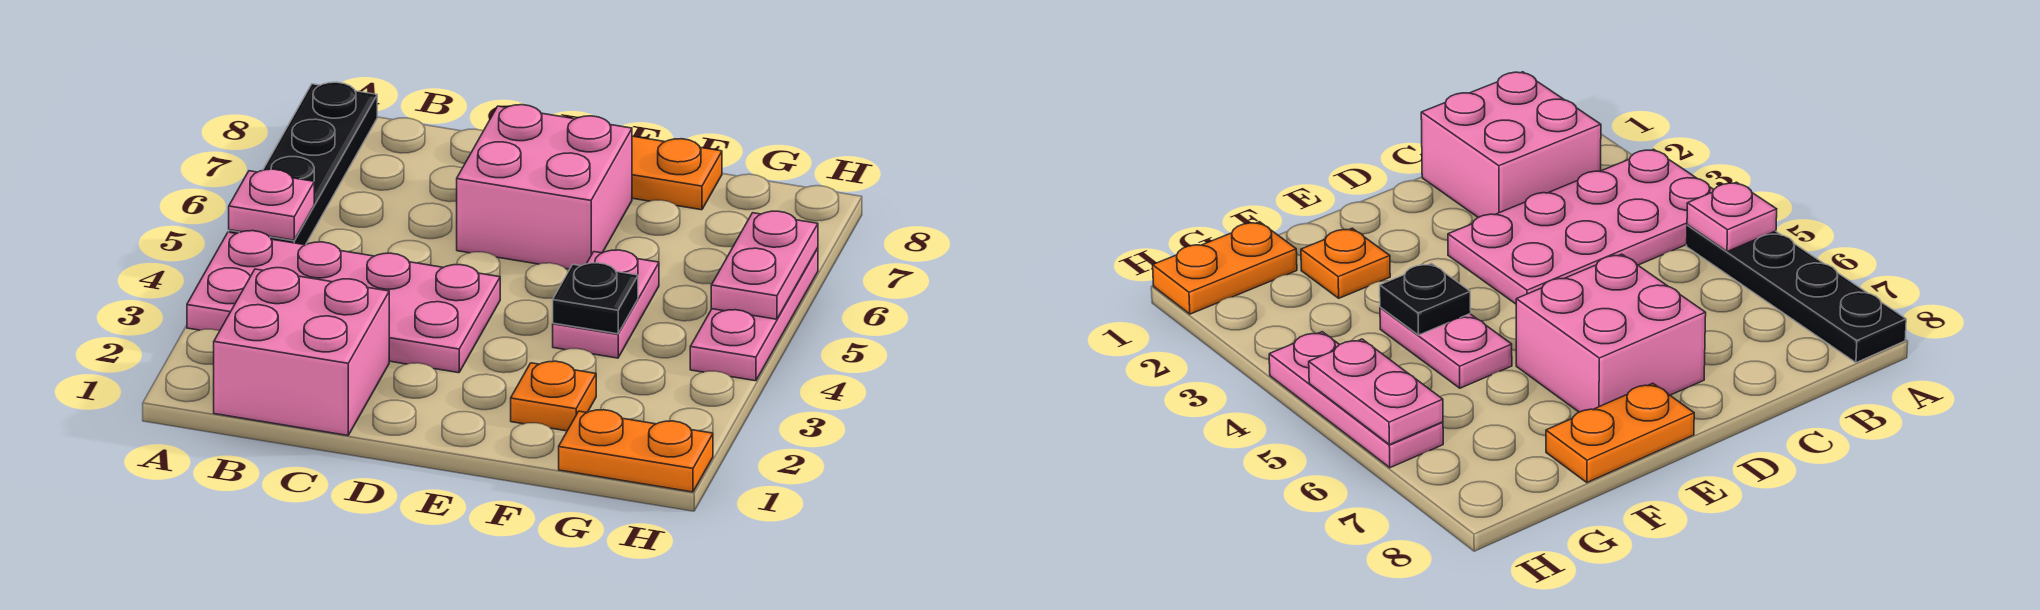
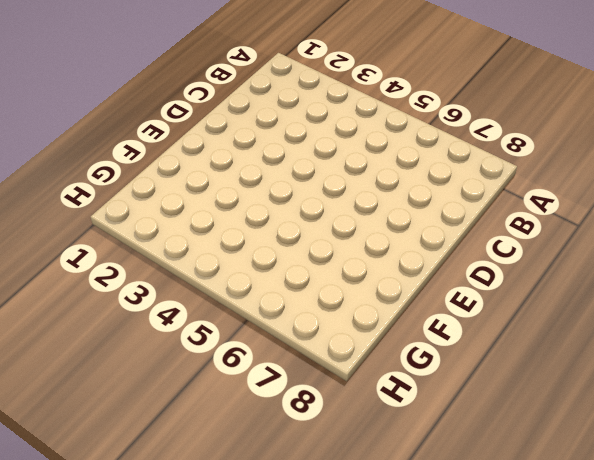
none -> pink 2x4 plate [187,231,500,373]
none -> black 1x4 plate [229,82,377,245]
none -> pink 2x2 brick [214,268,389,436]

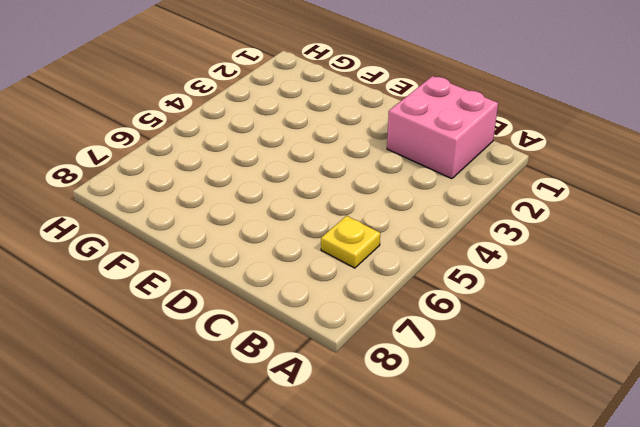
yellow 1x1 plate [321,216,380,268] -> none
none -> pink 2x4 plate [187,231,500,373]
none -> black 1x4 plate [229,82,377,245]
none -> pink 2x2 brick [457,105,632,269]

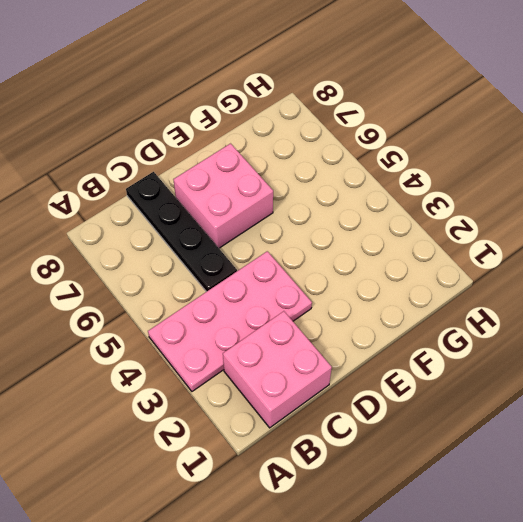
black 1x4 plate [126,172,237,292] -> black 1x4 plate moved to [229,82,377,245]
none -> orange 1x2 plate [632,136,722,210]
none -> orange 1x1 plate [511,361,596,431]
none -> pink 1x2 plate [553,250,659,358]

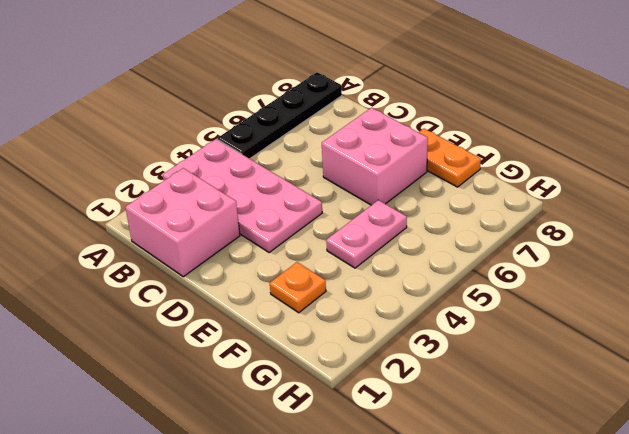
none -> orange 1x2 plate [559,410,713,492]
none -> pink 1x3 plate [690,248,818,381]
none -> pink 1x1 plate [229,169,314,240]

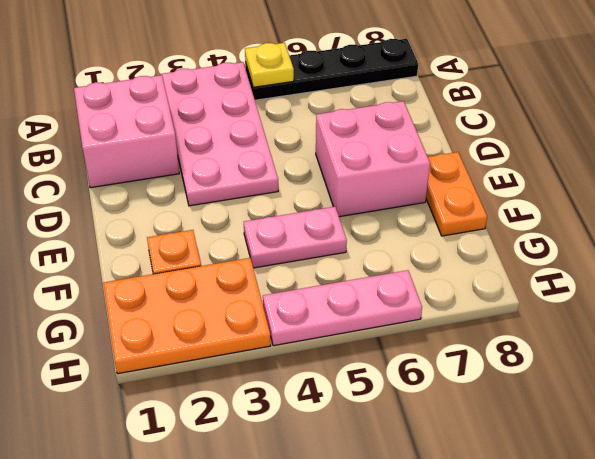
yellow 1x1 plate [245,43,294,87] -> pink 1x1 plate [229,169,314,240]
orange 2x3 plate [103,258,271,374] -> orange 1x2 plate [559,410,713,492]
none -> black 1x1 plate [553,263,638,334]
none -> pink 1x2 plate [711,211,818,319]

